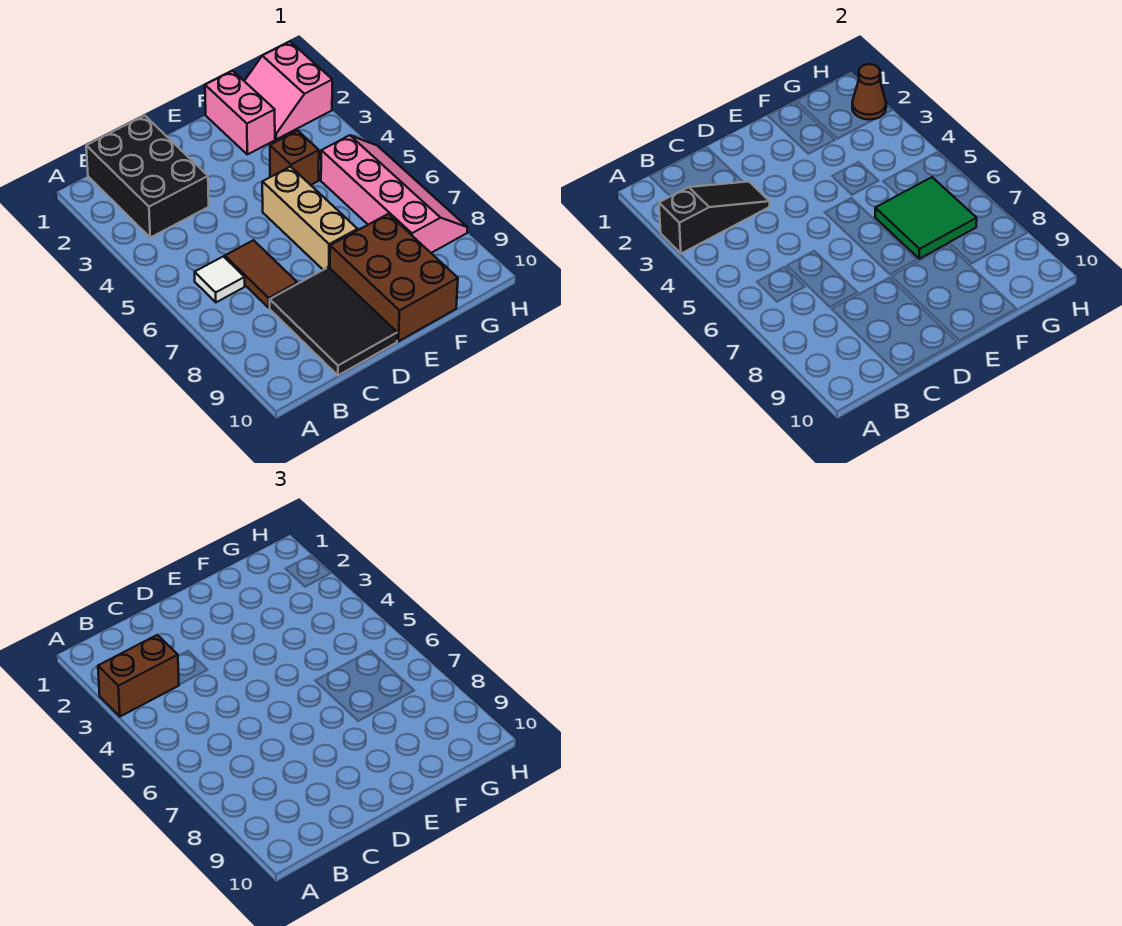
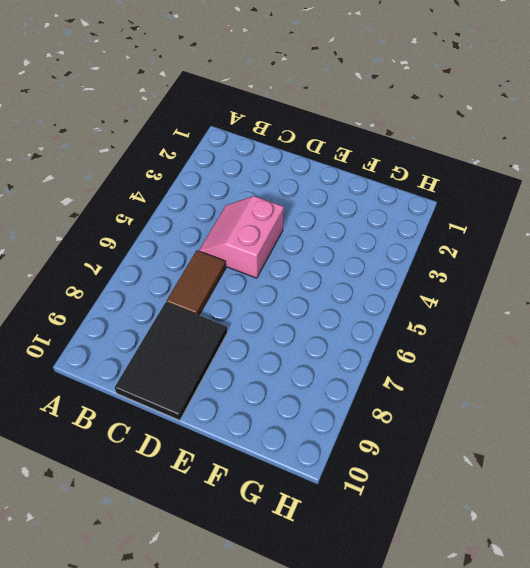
pink 2x2 slope [199,196,284,278] -> pink 2x2 slope moved to [245,42,332,139]
none -> black 2x3 brick [86,116,209,237]
none -> white 1x1 tile [195,256,245,302]
none -> tan 1x3 brick [262,167,358,270]

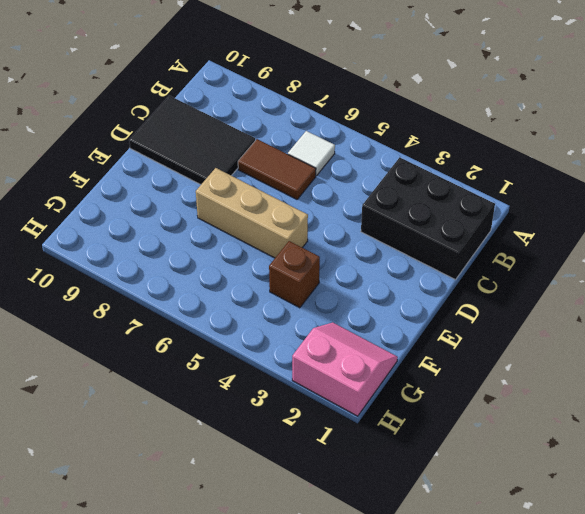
none -> brown 2x3 brick [330,214,458,341]
none -> pink 1x2 brick [205,71,275,154]
none -> pink 2x4 slope [321,135,468,253]

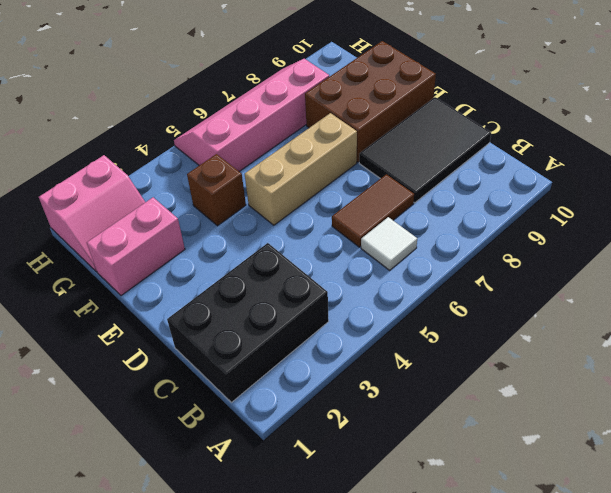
none -> black 1x3 slope [659,182,770,254]
none -> green 2x2 tile [875,177,977,259]
none -> brown 1x1 cone [852,64,886,120]

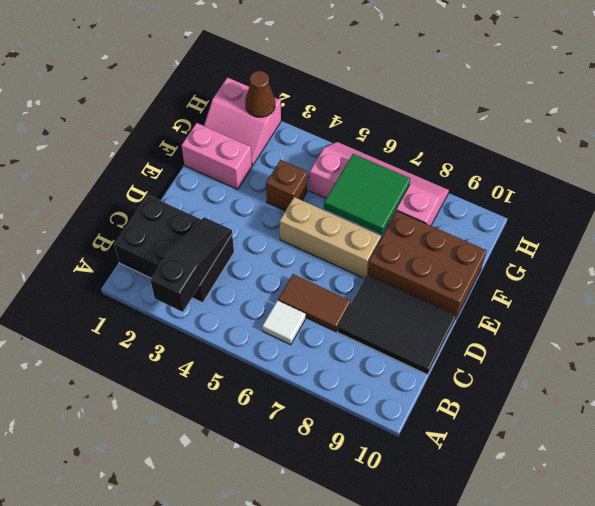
none -> brown 1x2 brick [98,635,179,717]

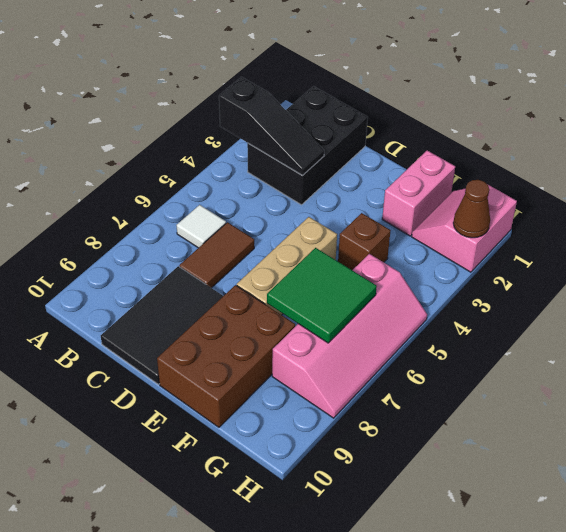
none -> brown 1x2 brick [98,635,179,717]

